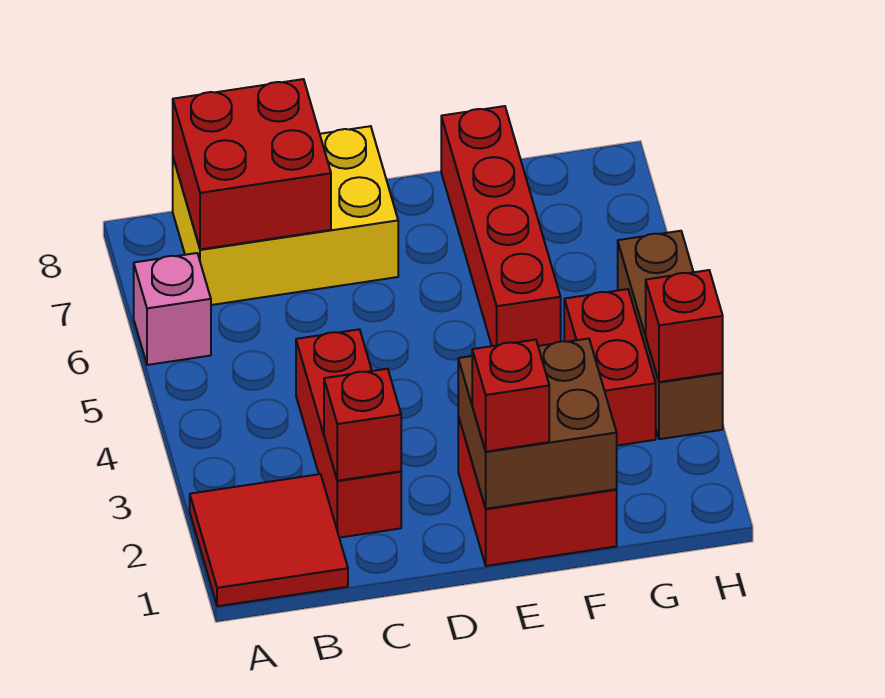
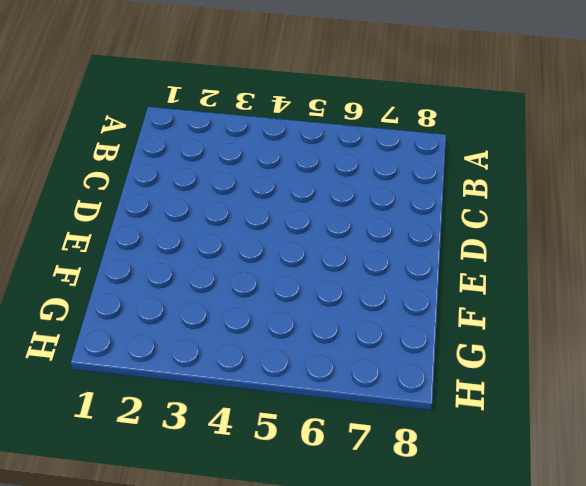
none -> red 2x2 tile [190,474,348,606]
none -> pink 1x1 brick [134,253,211,365]
none -> yellow 2x3 brick [173,126,398,305]

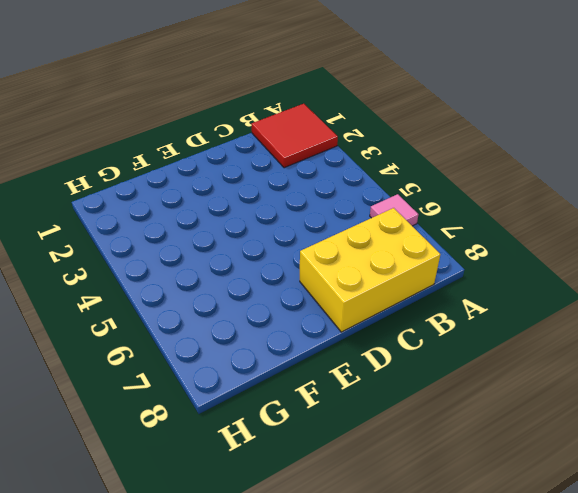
pink 1x1 tile [370,194,419,226] -> pink 1x1 brick [134,253,211,365]
none -> red 1x3 brick [296,329,401,538]
none -> red 2x2 brick [458,417,617,566]
none -> red 1x4 brick [441,106,561,346]

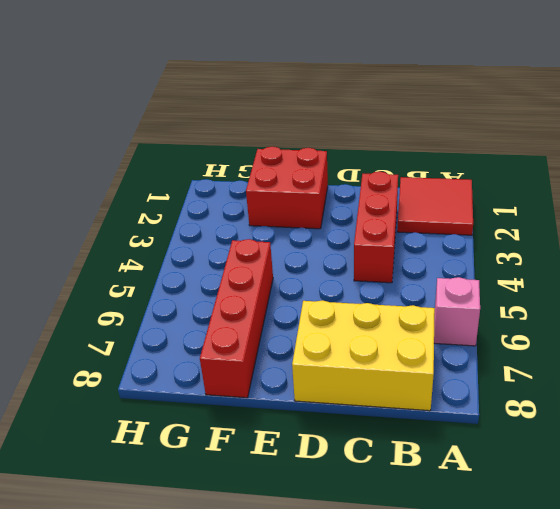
none -> red 1x2 brick [564,289,656,446]
none -> brown 1x3 brick [618,231,723,439]
none -> red 2x2 brick [173,79,331,249]

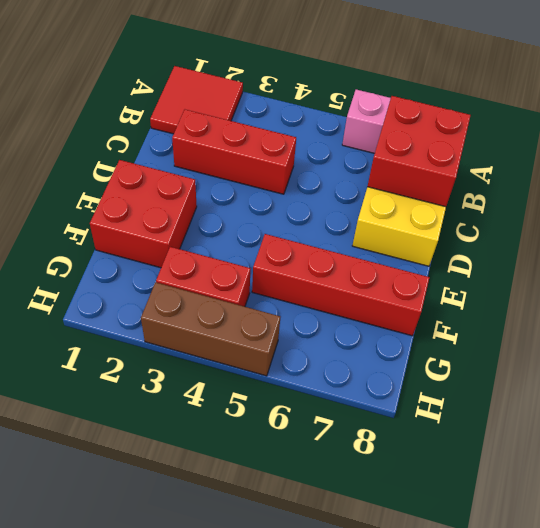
none -> red 1x1 brick [324,369,401,481]
none -> brown 2x2 brick [458,338,617,509]
none -> red 1x1 brick [646,270,723,382]

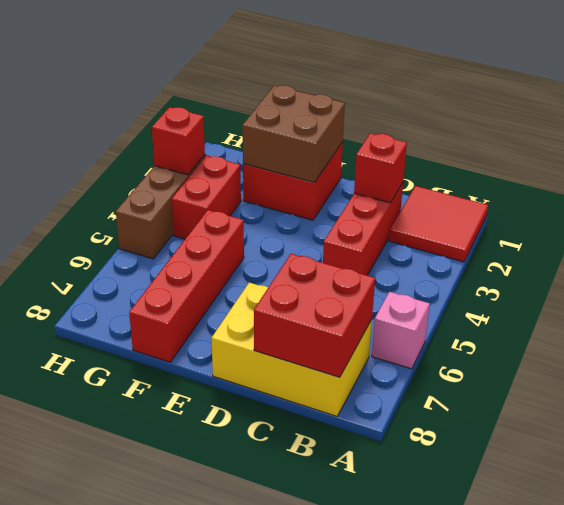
none -> red 1x1 brick [472,340,549,452]

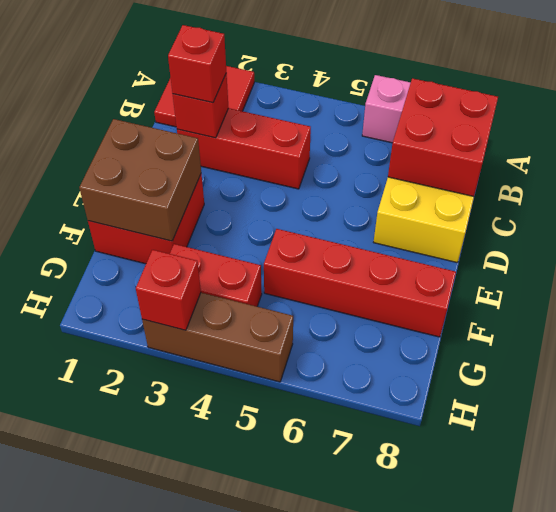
red 1x1 brick [168,25,226,103] -> red 1x1 brick moved to [472,340,549,452]

